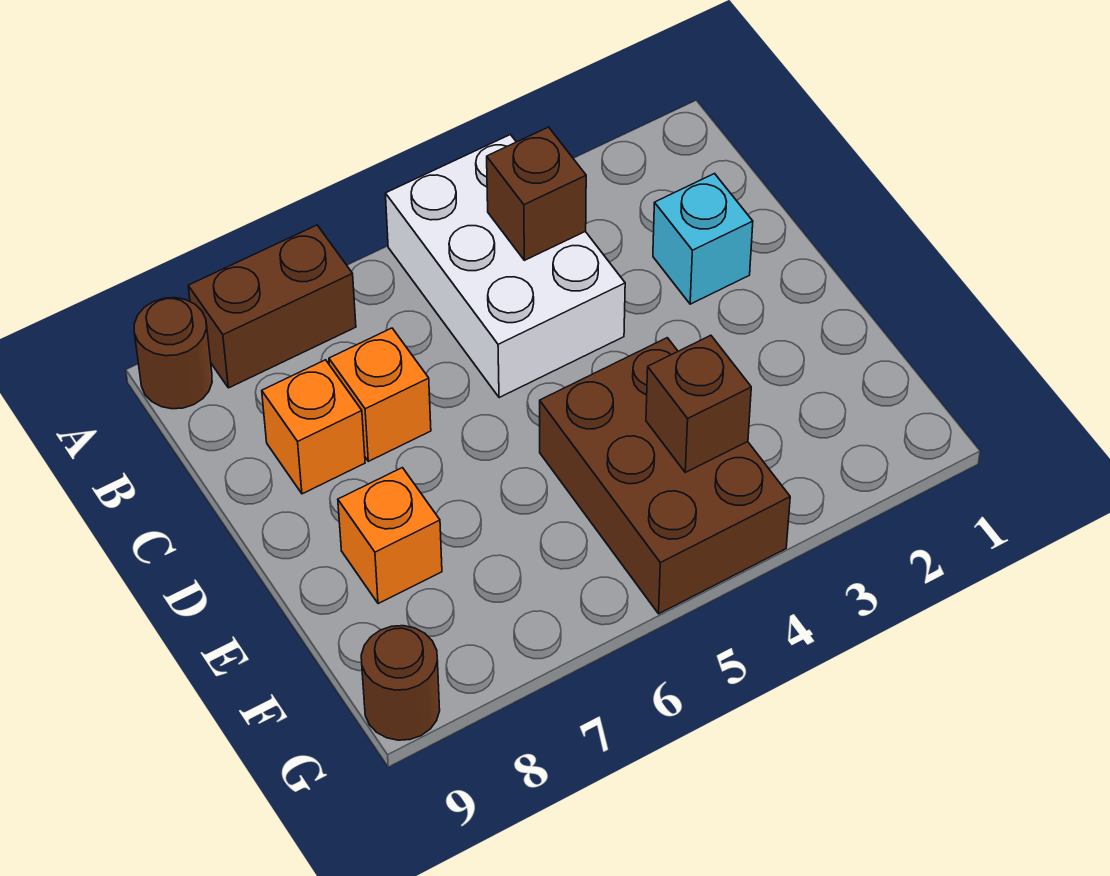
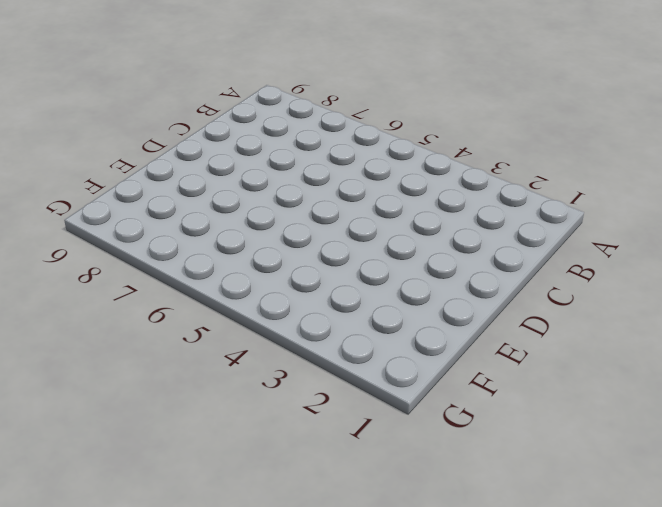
none -> white 2x3 brick [385,135,625,398]
none -> brown 1x2 brick [188,225,356,388]

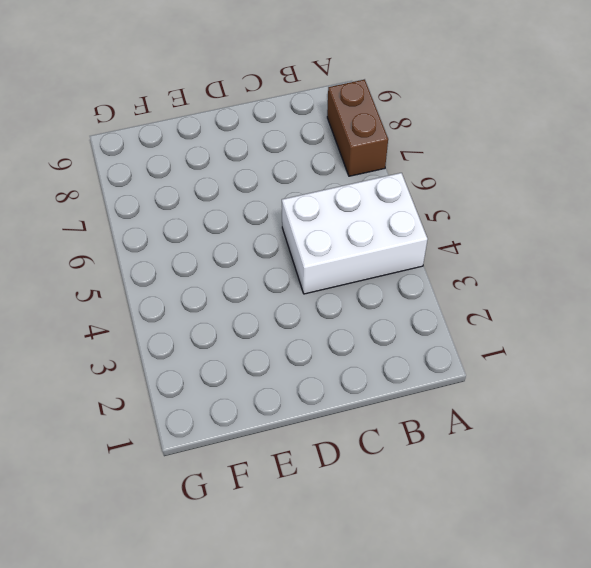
none -> brown 1x1 round brick [134,298,212,409]
none -> cyan 1x1 brick [653,174,753,304]

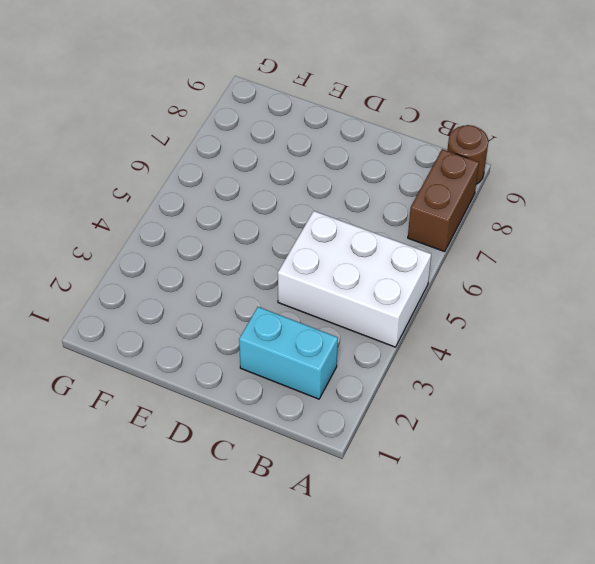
cyan 1x2 brick [239,307,338,399] -> cyan 1x1 brick [653,174,753,304]
none -> orange 1x1 brick [329,328,431,461]
none -> orange 1x1 brick [262,360,365,494]

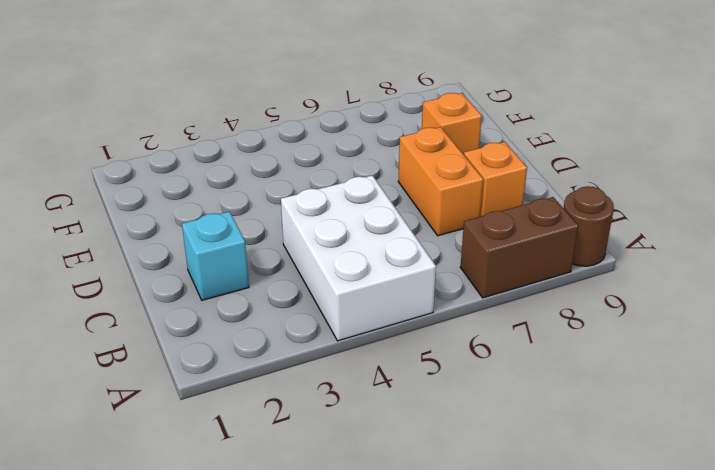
orange 1x2 brick [398,127,483,236] -> orange 1x1 brick [329,328,431,461]
none -> brown 2x3 brick [540,338,790,614]
none -> brown 1x1 round brick [361,626,440,740]

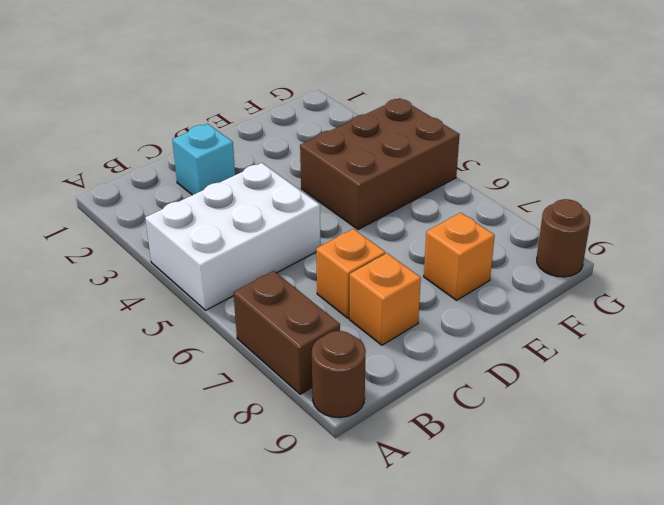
none -> brown 1x1 brick [487,127,586,260]
none -> brown 1x1 brick [646,335,751,472]

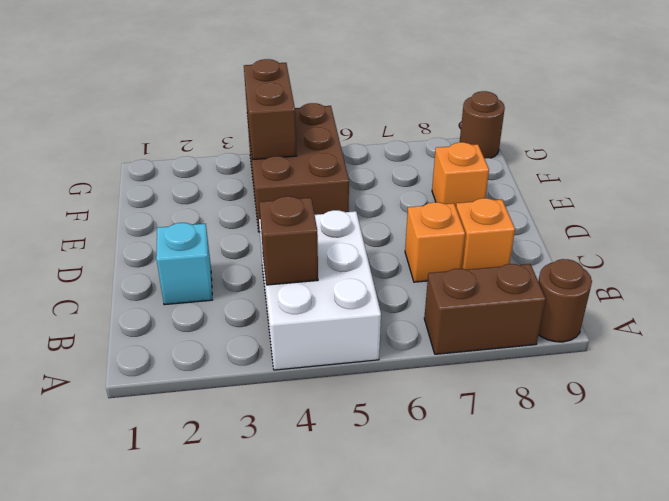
brown 1x2 brick [244,59,297,160] -> brown 1x1 brick [646,335,751,472]

